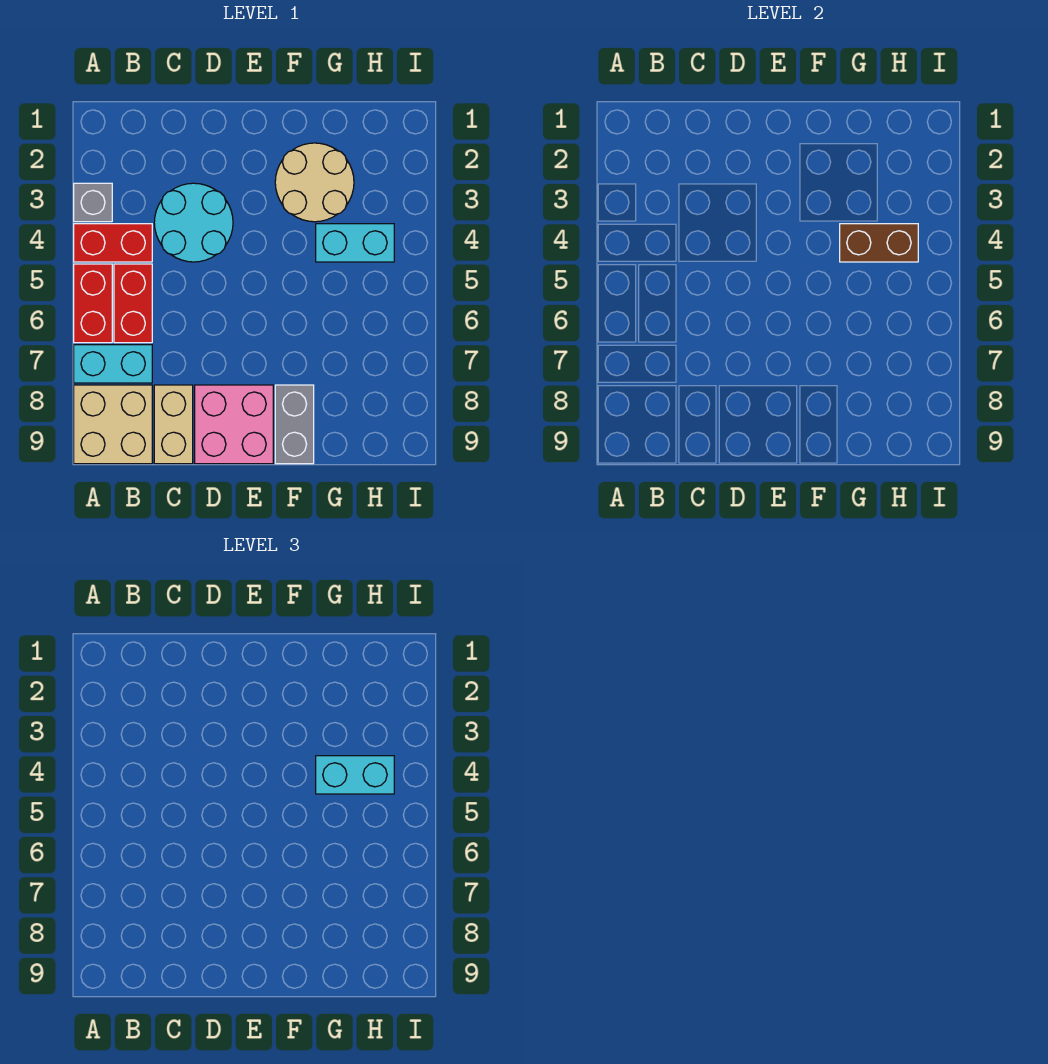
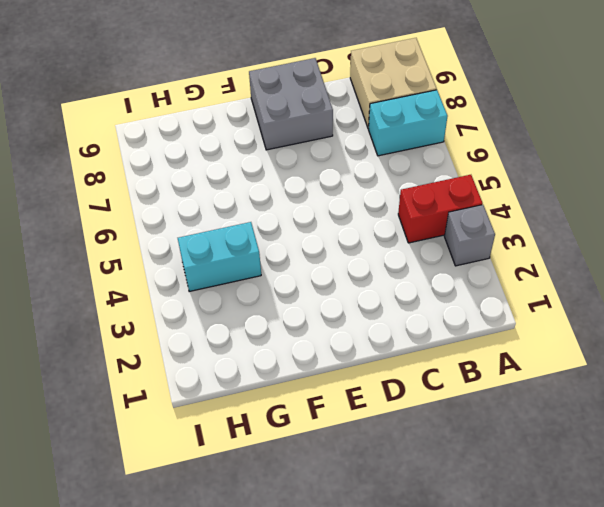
grey 2x2 brick [249,58,333,150] -> pink 2x2 brick [195,385,273,464]
none -> red 1x2 brick [74,264,112,343]
none -> red 1x2 brick [114,264,152,343]
none -> cyan 2x2 round brick [154,183,233,262]

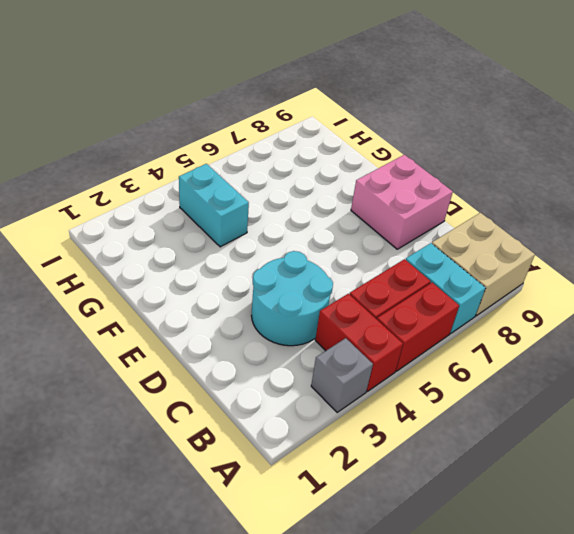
none -> tan 1x2 brick [154,385,193,464]
none -> tan 2x2 round brick [275,143,354,222]
none -> grey 1x2 brick [275,385,314,464]

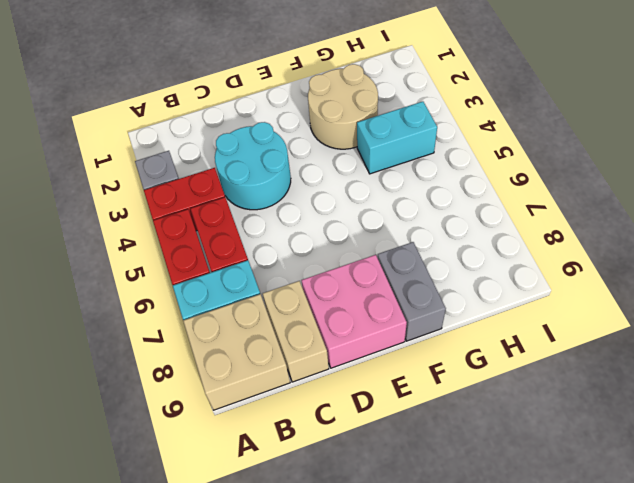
none -> brown 1x2 brick [840,224,918,262]
none -> cyan 1x2 brick [316,756,394,794]

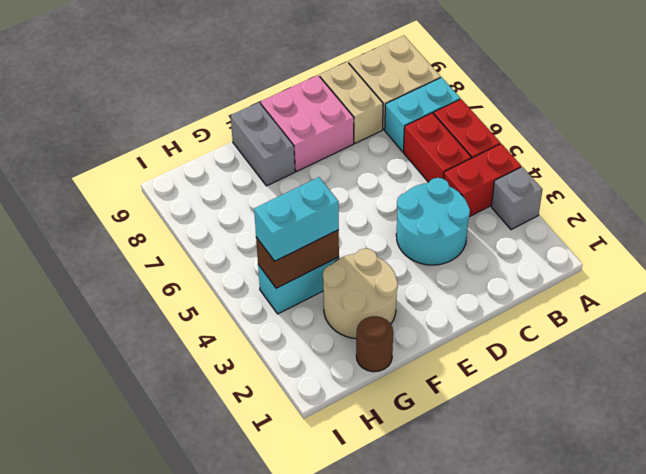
brown 1x1 round brick [356,316,393,372] -> none

